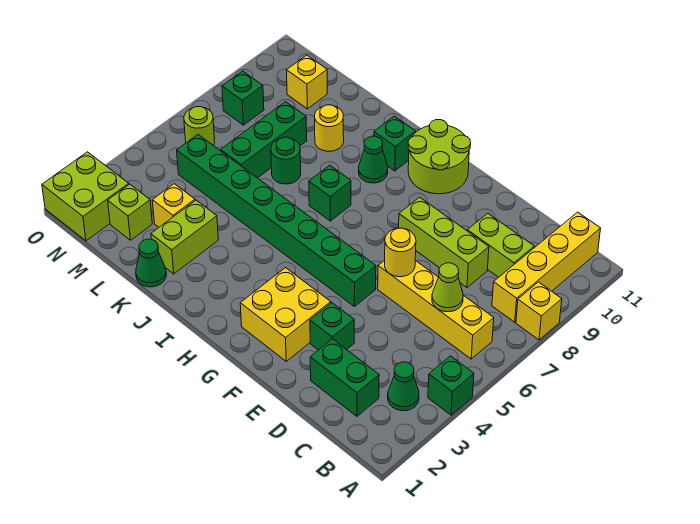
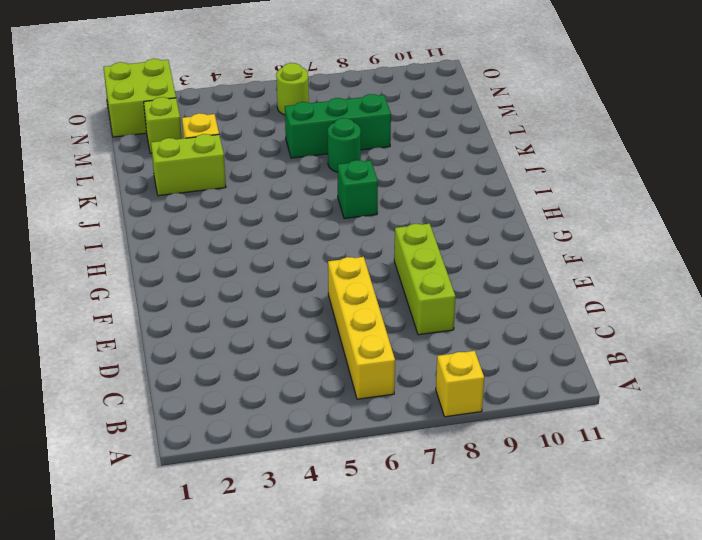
none -> green 1x1 brick [428,356,474,415]
none -> green 1x1 cone [388,362,419,411]
none -> yellow 1x4 brick [492,212,601,322]

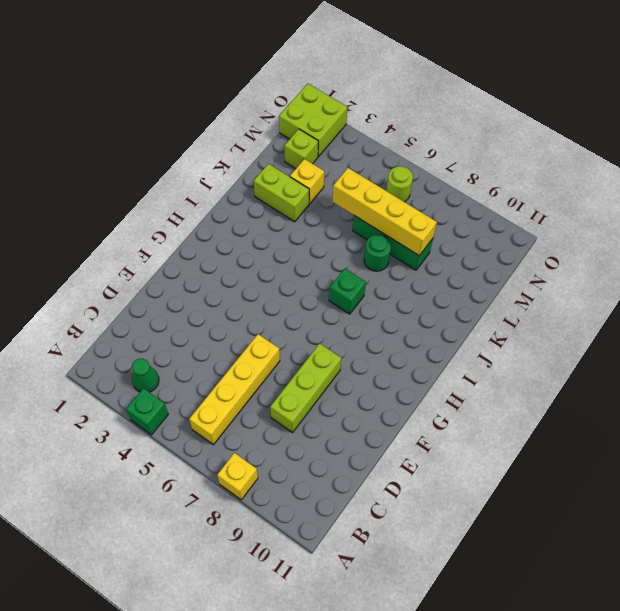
yellow 1x4 brick [332,168,437,256] -> yellow 1x4 brick moved to [492,212,601,322]
none -> green 1x2 brick [310,339,379,416]
none -> lime 1x2 brick [467,213,534,277]
none -> green 1x1 brick [310,303,354,350]

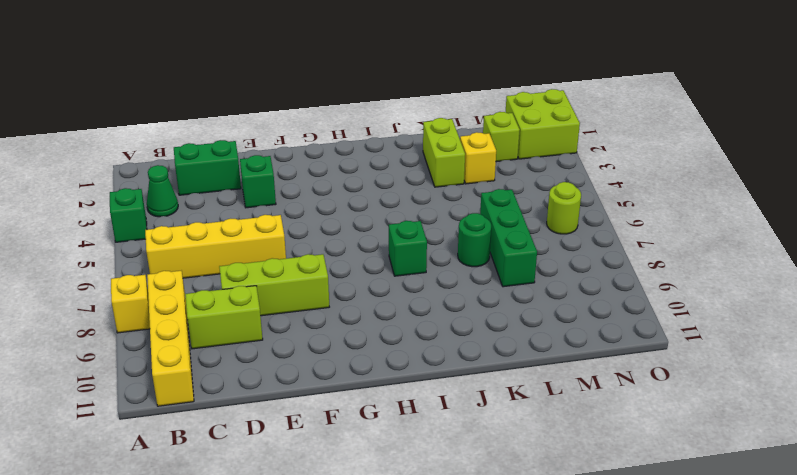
none -> yellow 2x2 brick [240,268,331,361]
none -> green 1x8 brick [177,135,376,307]
none -> lime 2x2 round brick [408,120,471,194]

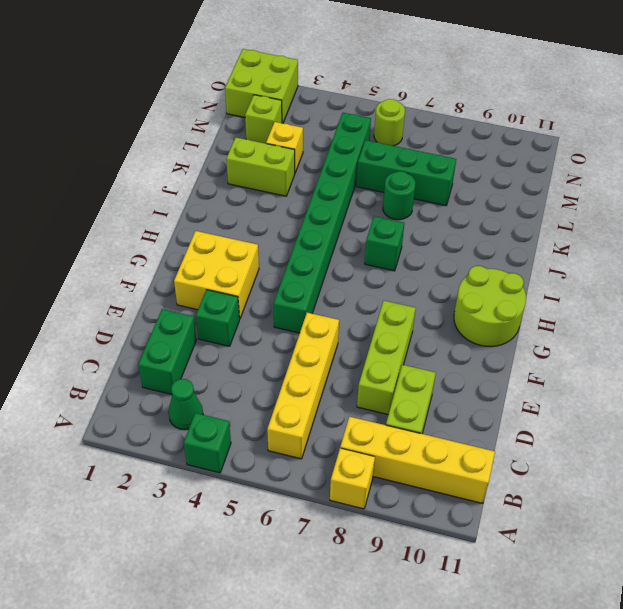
none -> green 1x1 cone [359,136,388,183]
none -> green 1x1 brick [374,116,416,171]
none -> green 1x1 cone [136,239,166,287]

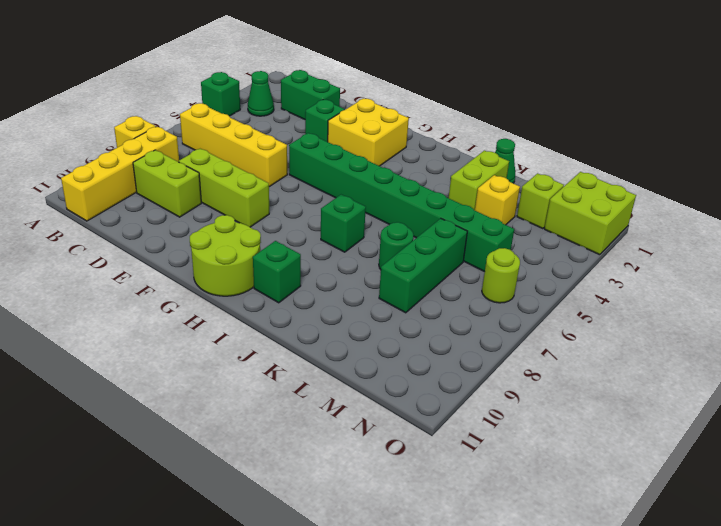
none -> green 1x1 cone [359,136,388,183]
none -> yellow 1x1 round brick [315,105,344,151]
none -> yellow 1x1 brick [287,55,327,109]

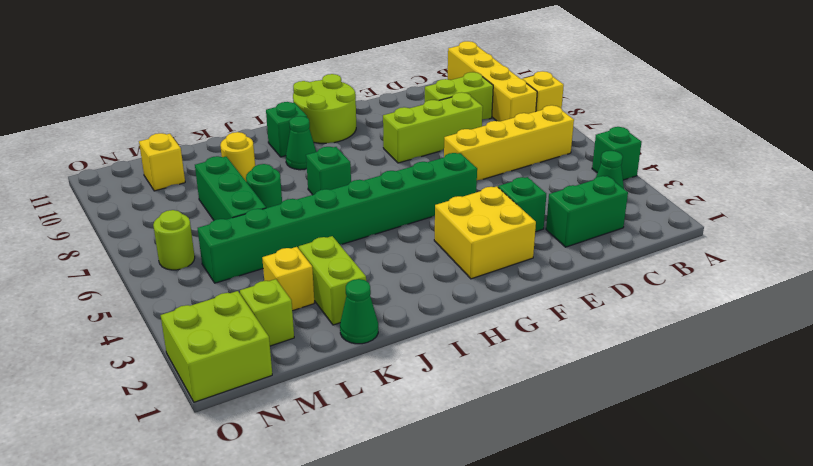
none -> green 1x1 brick [222,71,264,125]
none -> lime 1x1 cone [432,263,463,312]
none -> yellow 1x1 round brick [385,228,416,277]

